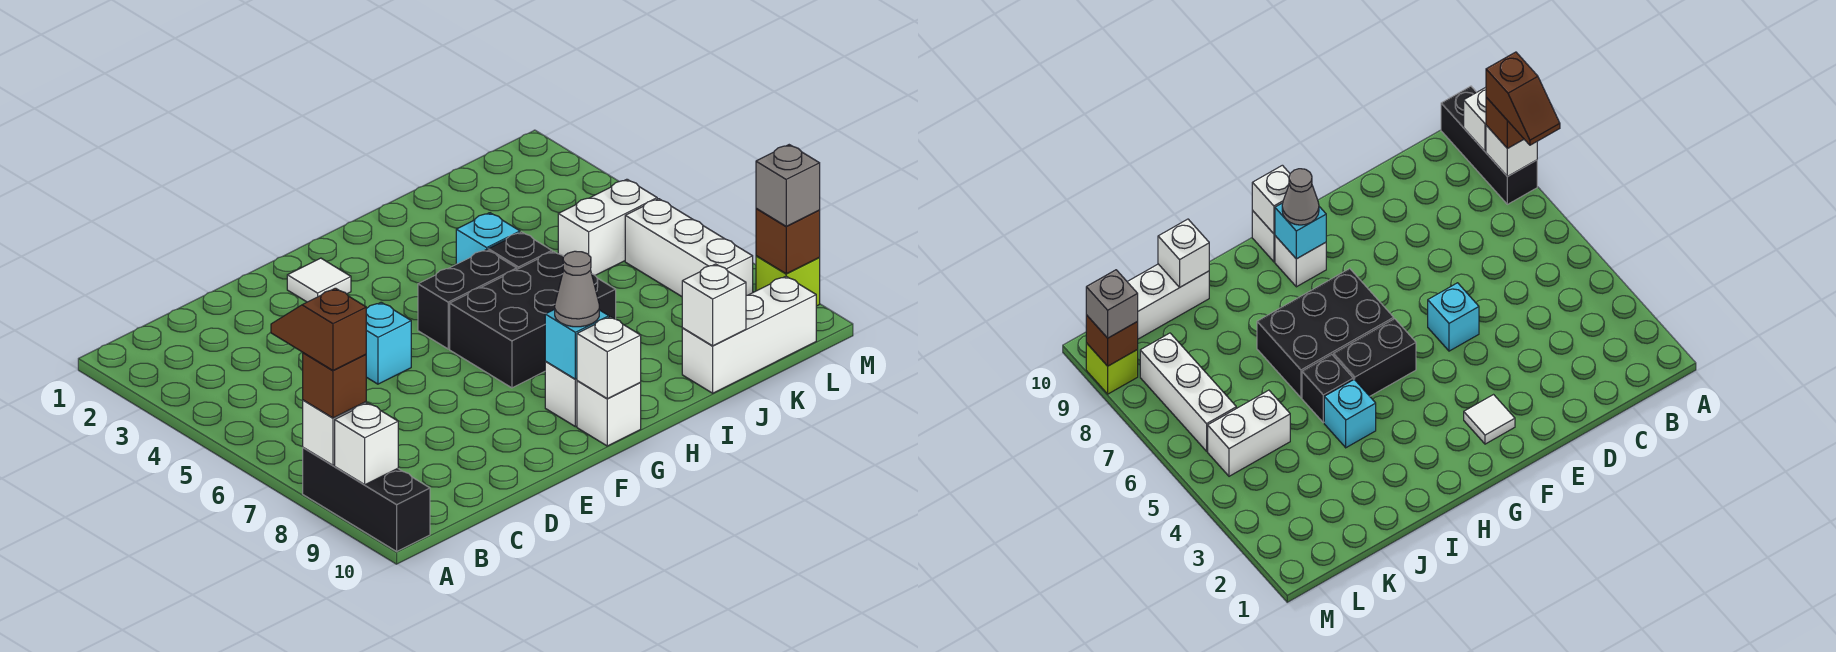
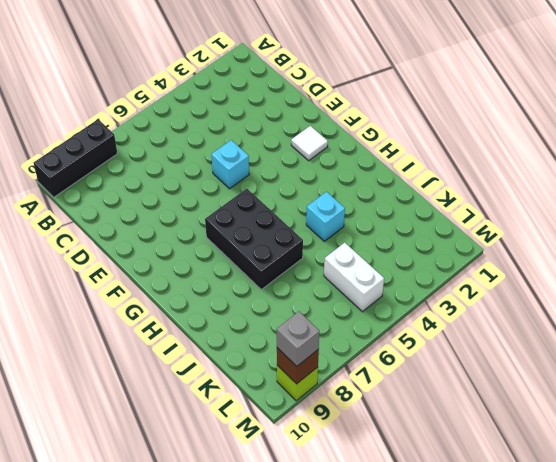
none -> black 1x2 brick [418,249,517,349]
none -> white 1x1 brick [545,362,577,427]
none -> white 1x1 brick [577,381,641,446]

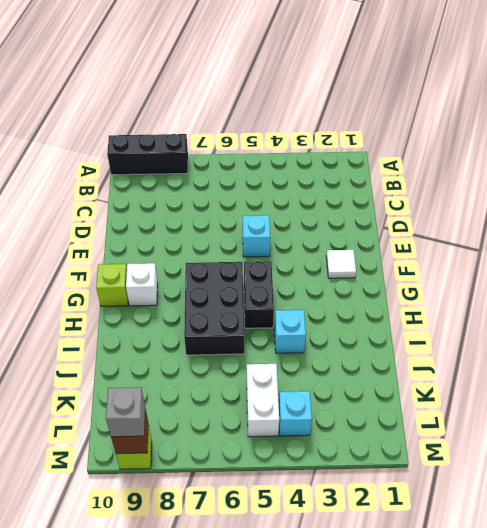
lime 1x1 brick [96,264,128,306] -> white 1x1 brick [577,381,641,446]
cyan 1x1 brick [279,391,312,436] -> cyan 1x1 brick moved to [545,309,609,379]
none -> black 1x1 brick [488,232,552,269]
none -> white 1x3 brick [682,276,816,393]
none -> white 1x3 brick [625,199,753,296]

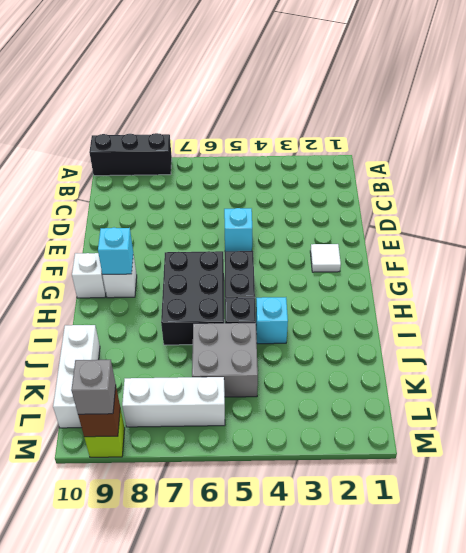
grey 2x2 brick [192,323,258,397] -> white 1x2 brick [558,179,657,275]
none -> white 1x1 brick [303,400,366,465]
none -> white 1x1 brick [335,403,398,485]
none -> white 1x1 brick [577,317,641,399]

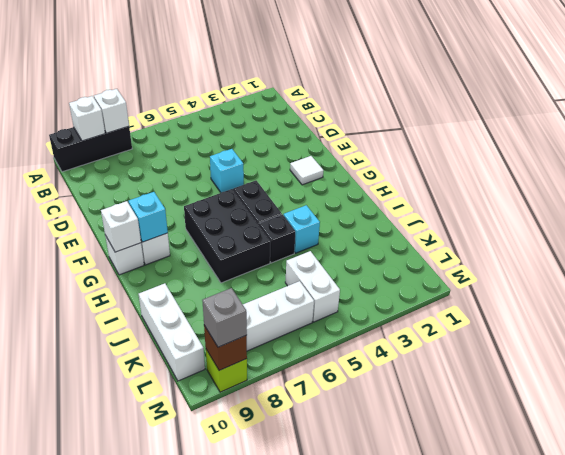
none -> white 1x1 brick [682,264,746,346]
none -> brown 1x1 brick [303,353,366,418]
none -> grey 1x1 cone [555,251,599,327]

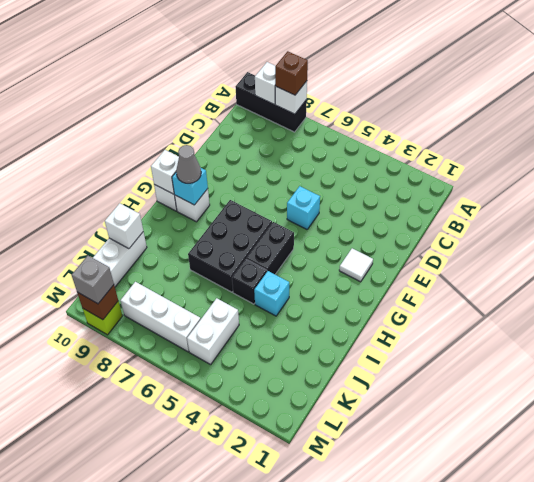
none -> brown 1x2 slope [271,288,366,370]

